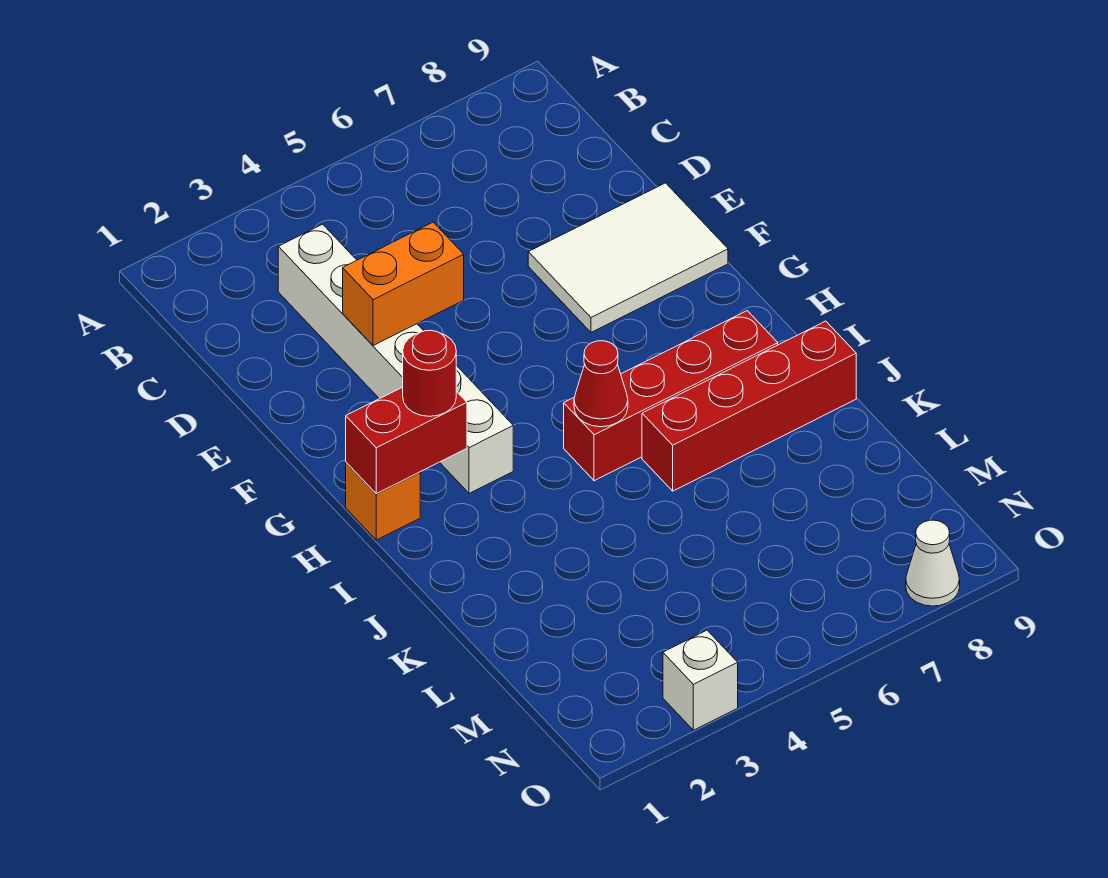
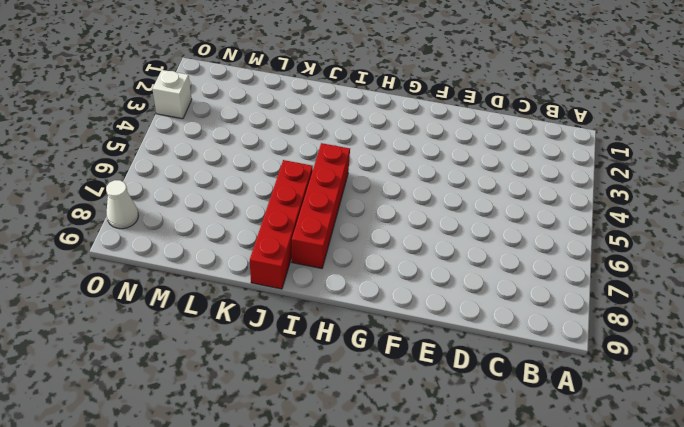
none -> white 1x6 brick [278,224,513,493]
none -> white 2x3 tile [528,183,728,332]

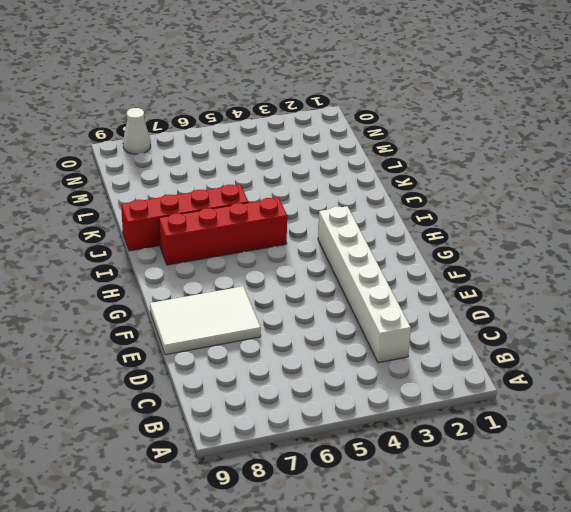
none -> orange 1x1 brick [346,462,420,540]
none -> white 1x1 brick [663,630,738,730]

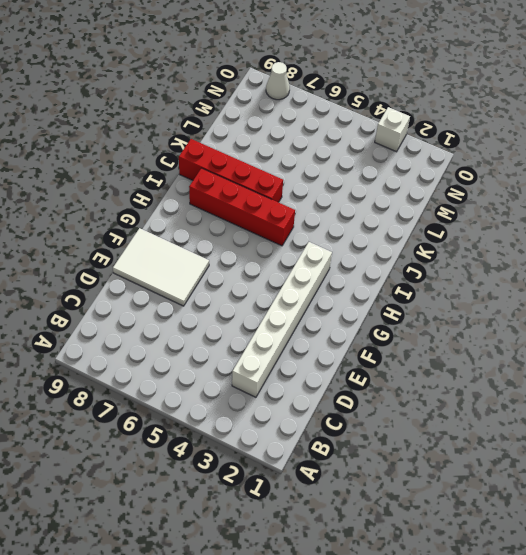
none -> orange 1x1 brick [346,462,420,540]
none -> orange 1x2 brick [343,222,464,346]

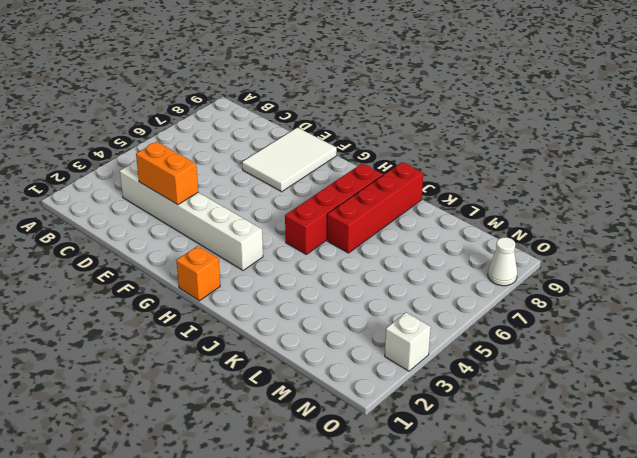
orange 1x2 brick [136,142,198,205] -> orange 1x2 brick turned to [343,222,464,346]
none -> red 1x2 brick [346,387,467,494]
none -> red 1x1 cone [574,341,628,427]

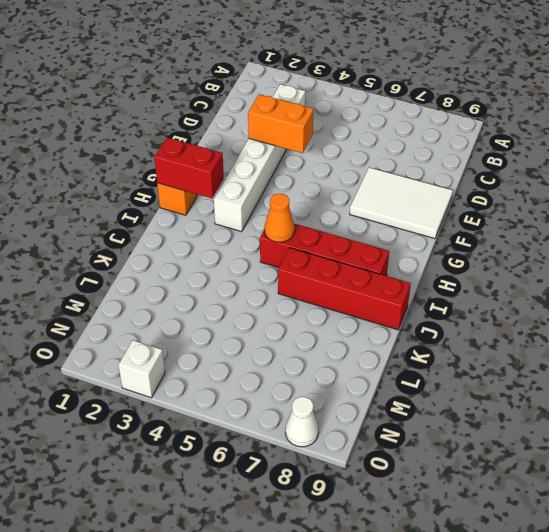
orange 1x1 cone [264,194,295,242] -> red 1x1 cone [574,341,628,427]
none -> red 1x1 round brick [403,330,456,416]

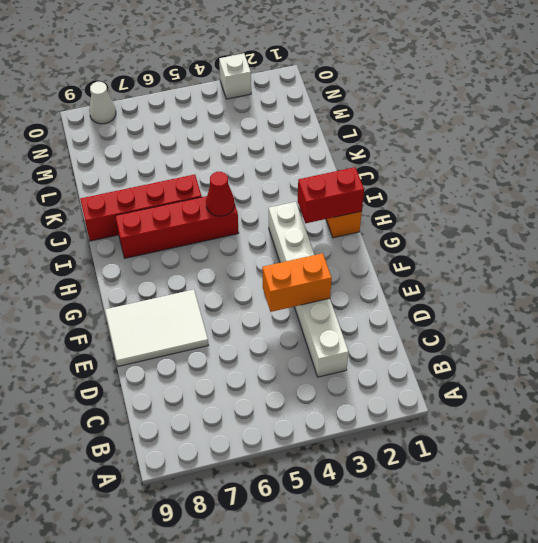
none -> red 1x1 round brick [403,330,456,416]

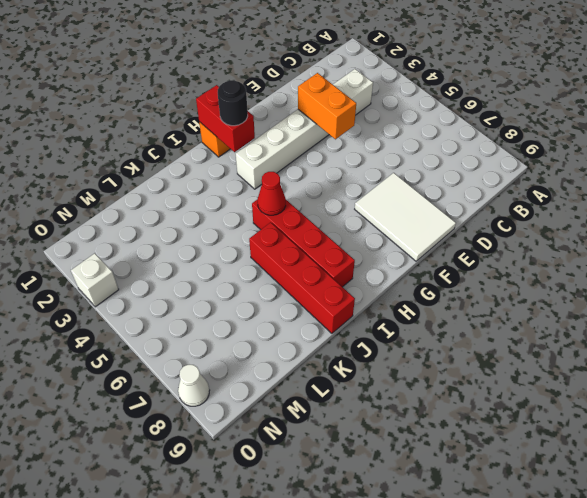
black 1x1 round brick [218,80,248,126] -> red 1x1 round brick [403,330,456,416]

